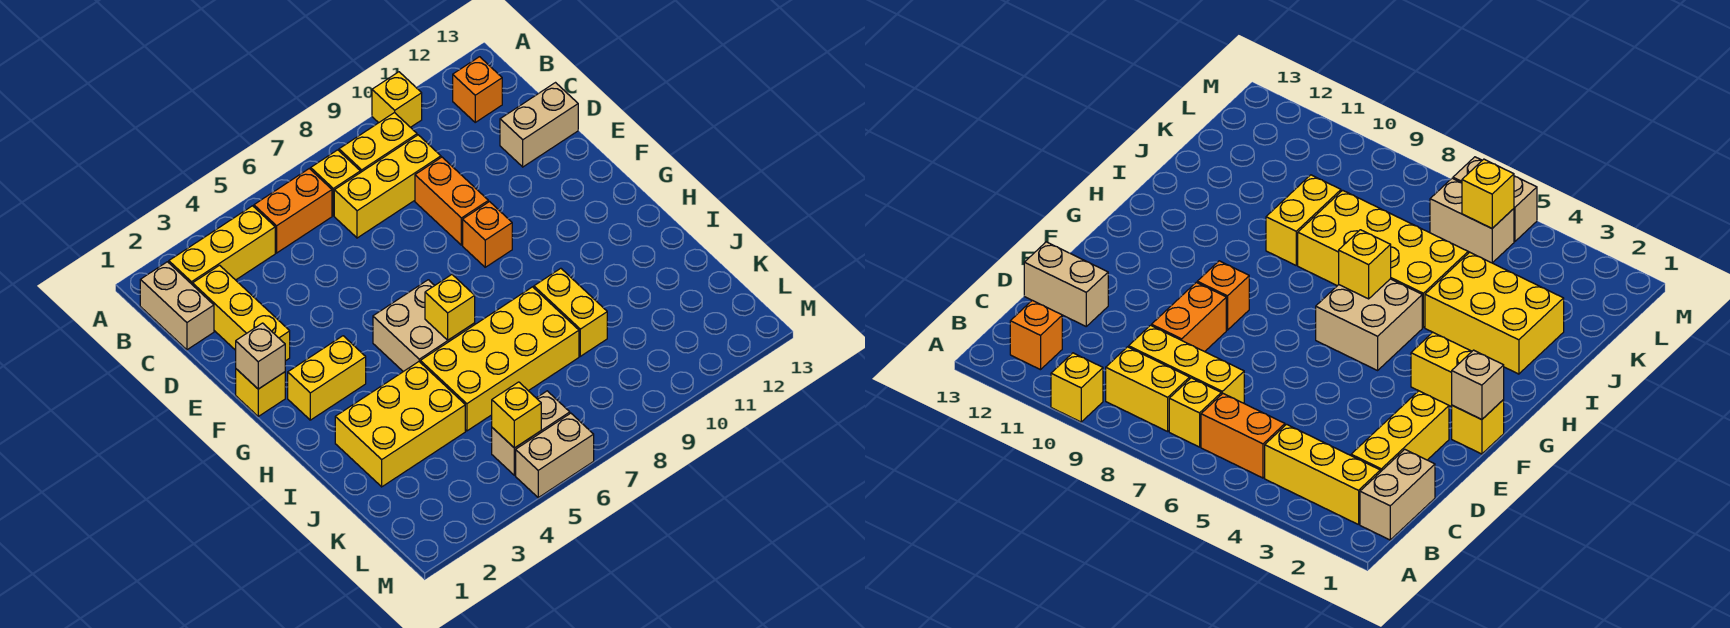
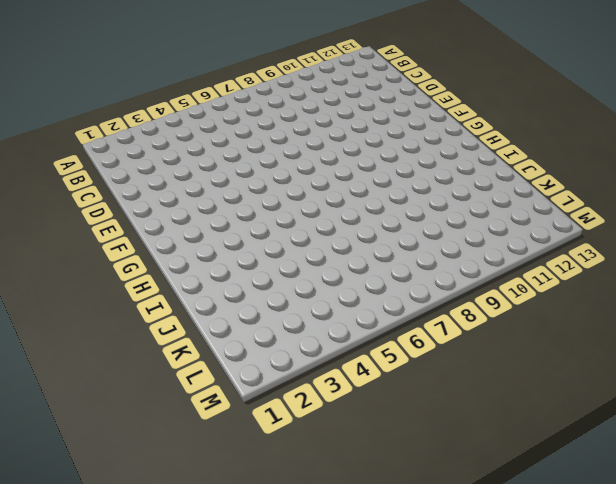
none -> yellow 1x1 brick [372,72,422,127]
none -> tan 1x2 brick [140,262,214,350]
none -> yellow 1x3 brick [169,206,275,285]

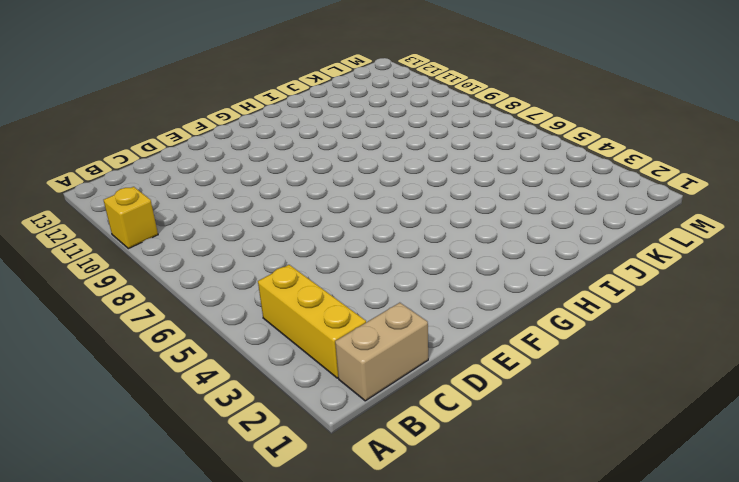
none -> orange 1x2 brick [254,169,332,253]
none -> yellow 1x1 brick [311,150,360,216]
none -> yellow 1x2 brick [339,112,417,173]

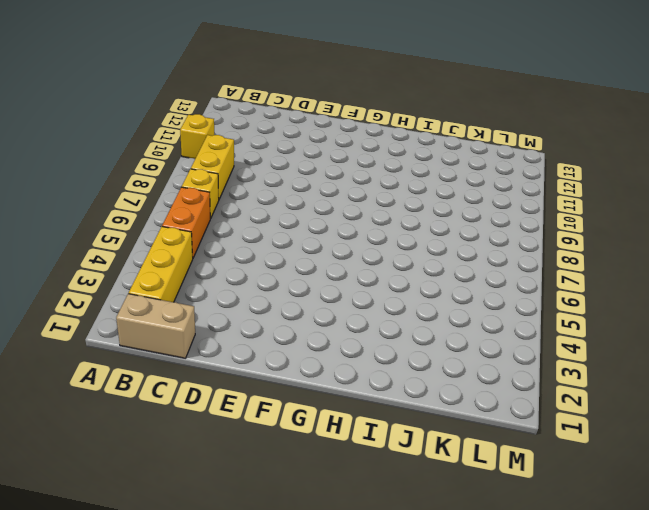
none -> orange 1x1 brick [453,57,502,122]
none -> yellow 1x3 brick [193,265,290,361]
none -> yellow 1x3 brick [334,135,441,238]

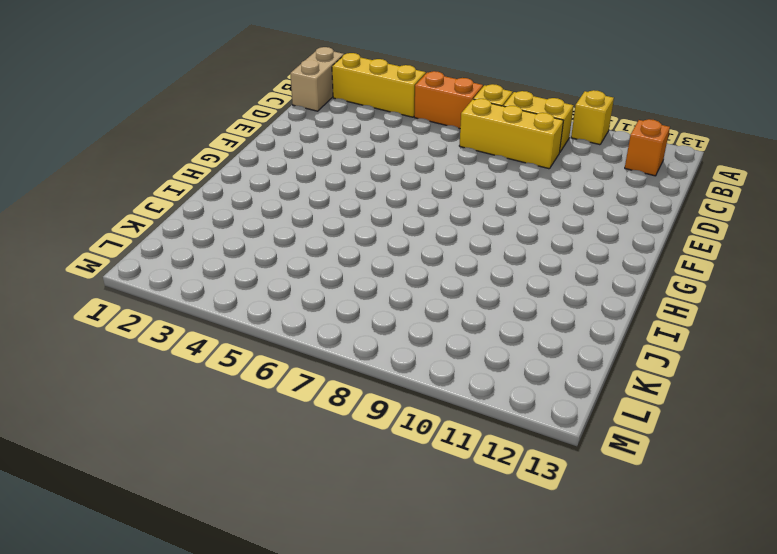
none -> yellow 1x3 brick [193,265,290,361]
none -> orange 1x2 brick [415,157,488,245]
none -> tan 1x2 brick [500,83,578,167]

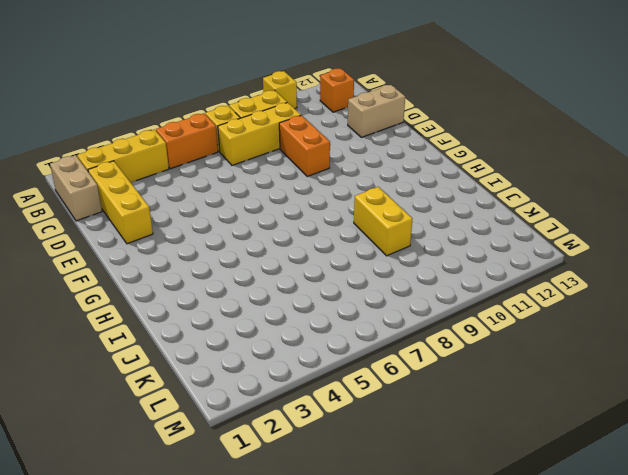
none -> yellow 1x1 brick [236,369,285,416]
none -> orange 1x1 brick [463,202,512,267]
none -> yellow 1x2 brick [288,336,366,420]

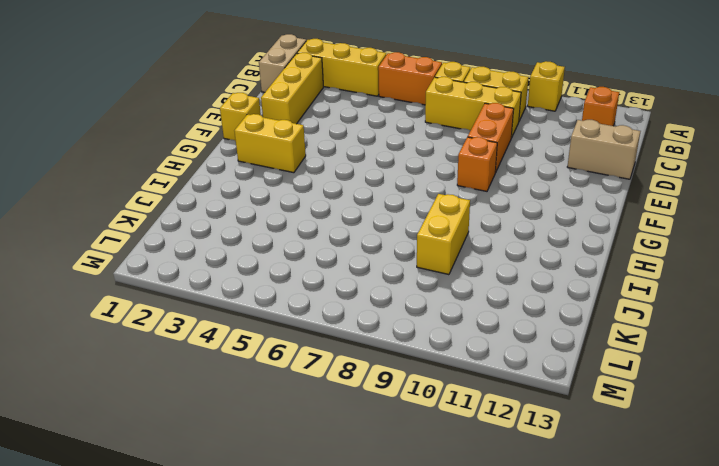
none -> tan 2x2 brick [373,280,475,372]
none -> yellow 2x3 brick [335,362,465,487]
none -> yellow 2x4 brick [420,287,579,431]

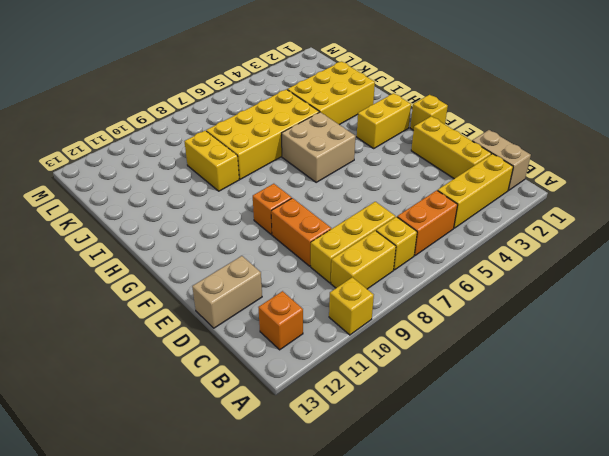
none -> tan 1x2 brick [492,391,570,475]
none -> tan 1x2 brick [516,413,594,498]
none -> tan 1x1 brick [236,323,285,389]

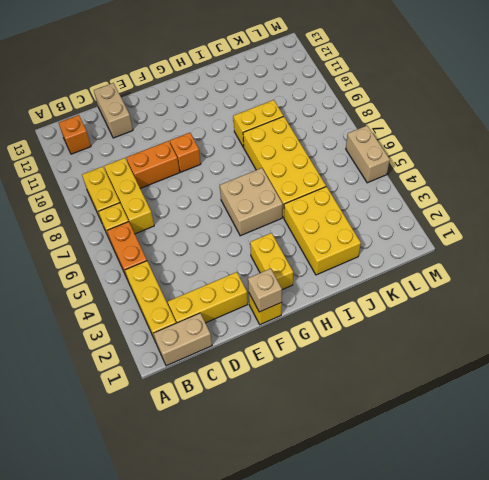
none -> yellow 1x1 brick [372,72,422,127]
none -> tan 1x2 brick [492,391,570,475]
none -> yellow 1x1 brick [425,275,475,340]

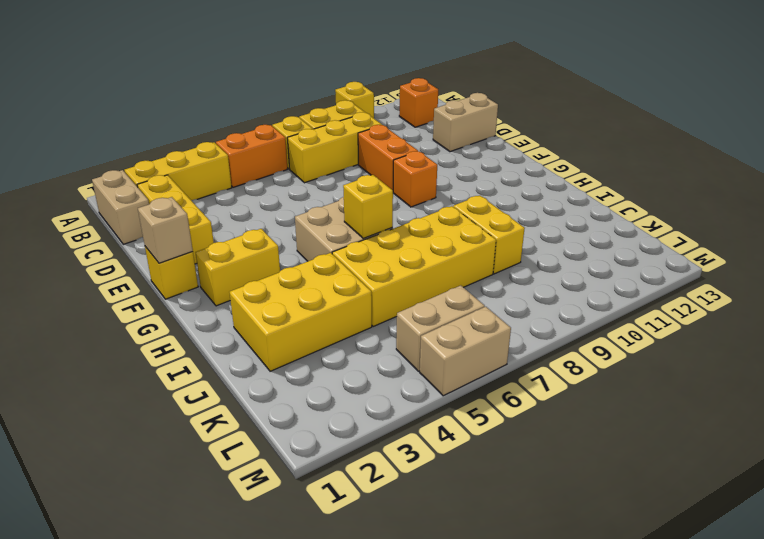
none -> yellow 1x1 brick [492,382,541,448]

